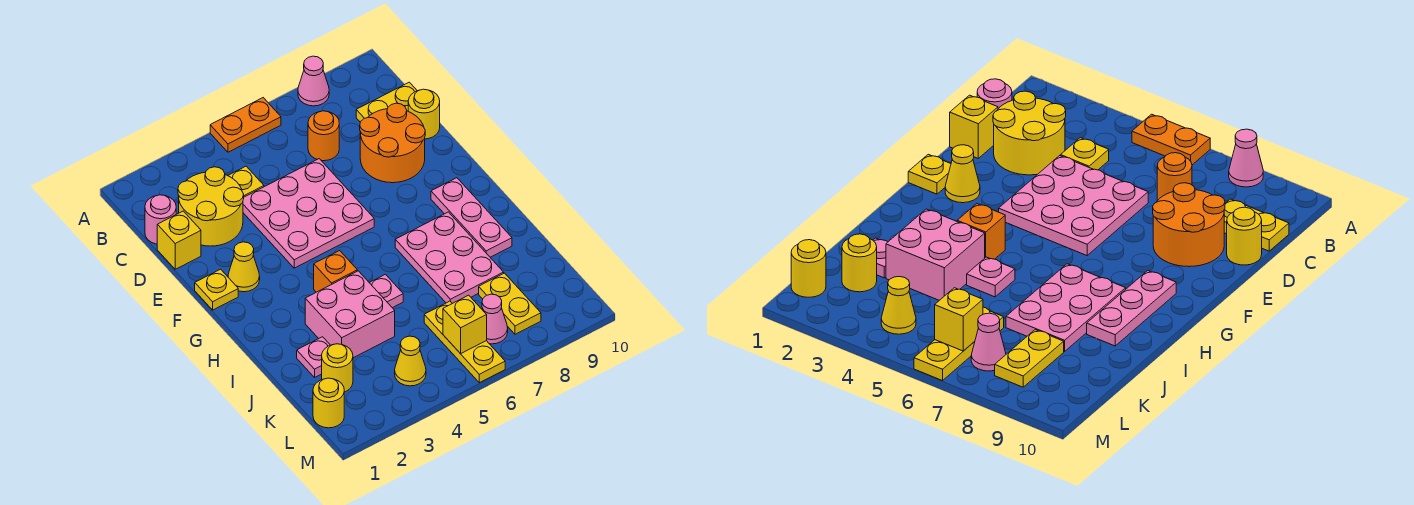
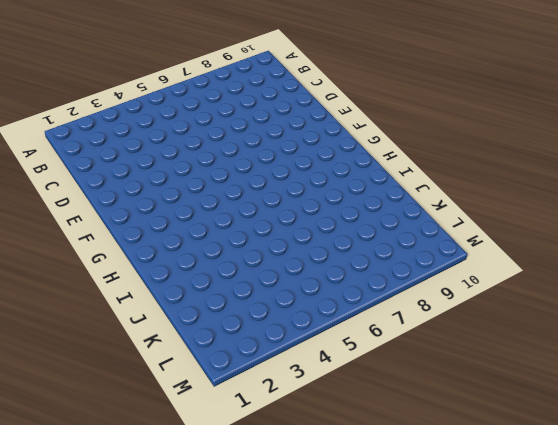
none -> orange 1x2 plate [210,98,281,152]
none -> pink 1x1 cone [298,56,329,106]
none -> pink 1x1 round brick [145,195,176,244]

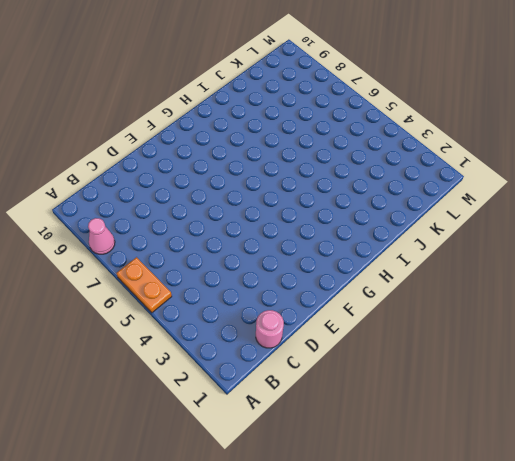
none -> yellow 2x2 round brick [178,167,244,246]
none -> yellow 1x1 plate [228,166,264,197]
none -> orange 1x1 round brick [308,111,339,161]

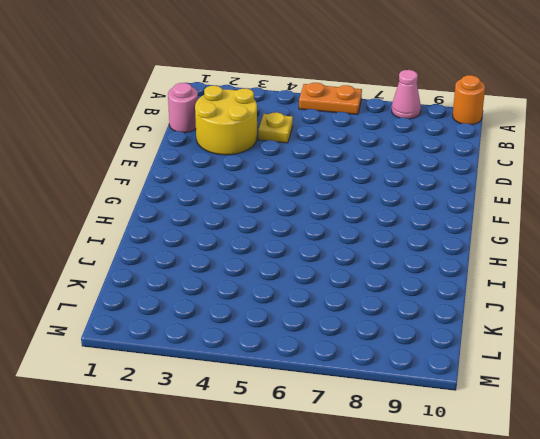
orange 1x1 round brick [453,75,485,125] -> orange 1x1 round brick moved to [308,111,339,161]
none -> yellow 1x2 plate [356,82,417,122]
none -> yellow 1x1 brick [157,211,201,269]
none -> pink 3x3 plate [243,159,374,268]

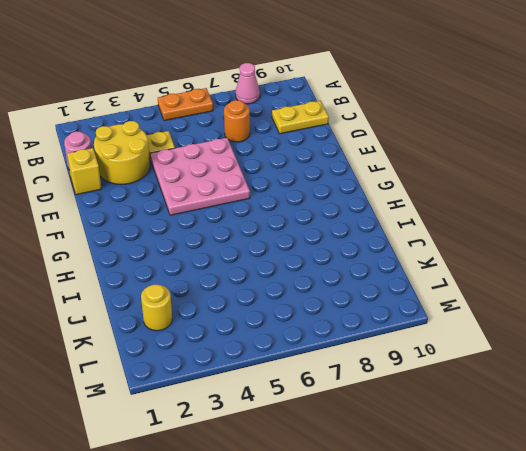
none -> orange 2x2 round brick [360,103,425,183]
none -> yellow 1x1 round brick [408,89,440,139]
none -> yellow 1x1 plate [195,269,238,310]

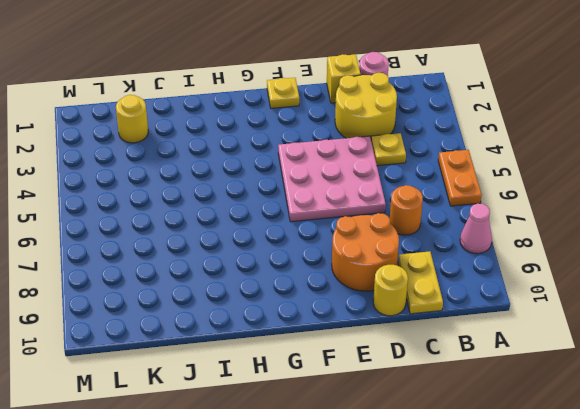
none -> yellow 1x1 cone [228,242,260,292]
none -> pink 1x3 plate [431,178,512,257]
none -> orange 1x1 brick [314,251,357,292]

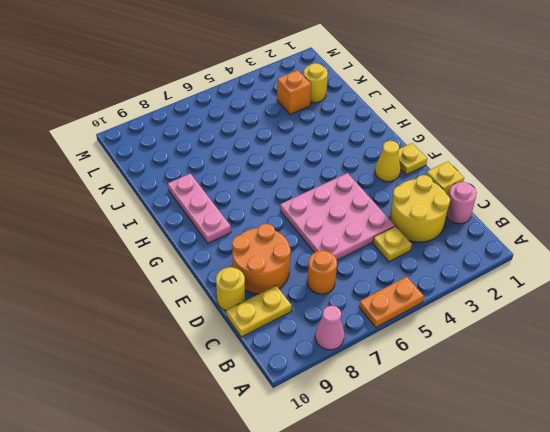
orange 1x1 brick [277,70,311,114] -> orange 1x1 brick moved to [314,251,357,292]
none -> pink 2x3 plate [395,212,504,304]
none -> pink 2x2 brick [305,271,395,358]
none -> pink 1x1 plate [370,274,403,308]

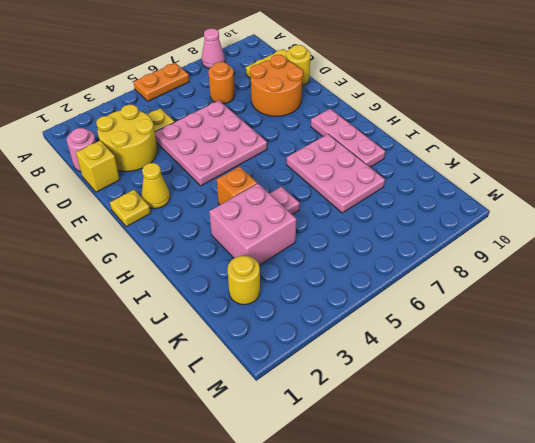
none -> pink 1x1 plate [297,337,330,377]
none -> yellow 1x3 plate [424,301,505,383]
none -> yellow 1x2 plate [479,273,541,334]

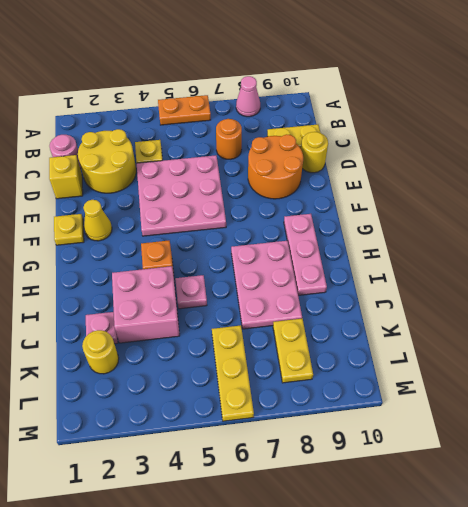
none -> yellow 1x1 round brick [313,378,344,428]
none -> yellow 1x1 cone [395,336,426,386]
none -> pink 1x1 cone [482,294,508,344]

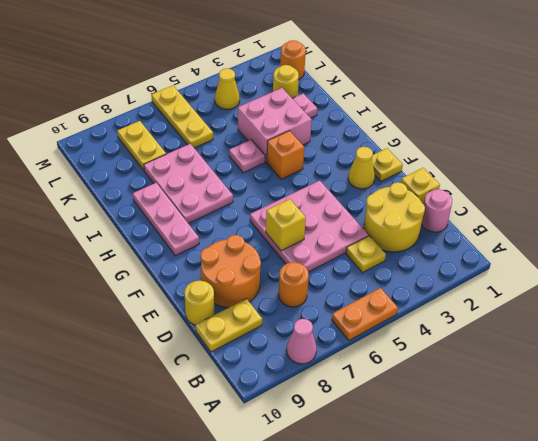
yellow 1x1 brick [266,199,306,251] -> yellow 1x1 brick moved to [443,295,487,354]
orange 1x1 round brick [280,40,306,80] -> yellow 1x1 round brick [313,378,344,428]
none -> pink 1x1 cone [482,294,508,344]

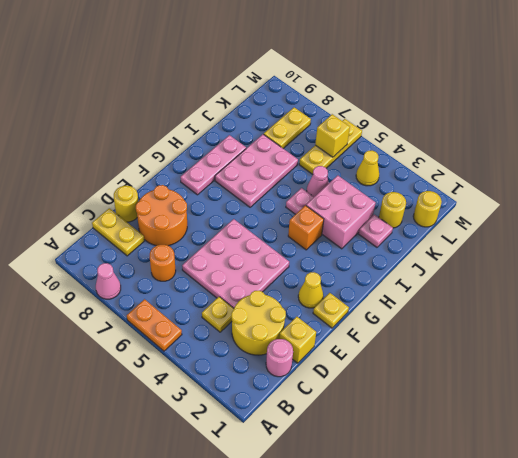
pink 1x1 cone [307,166,329,197] -> pink 1x1 cone moved to [482,294,508,344]

